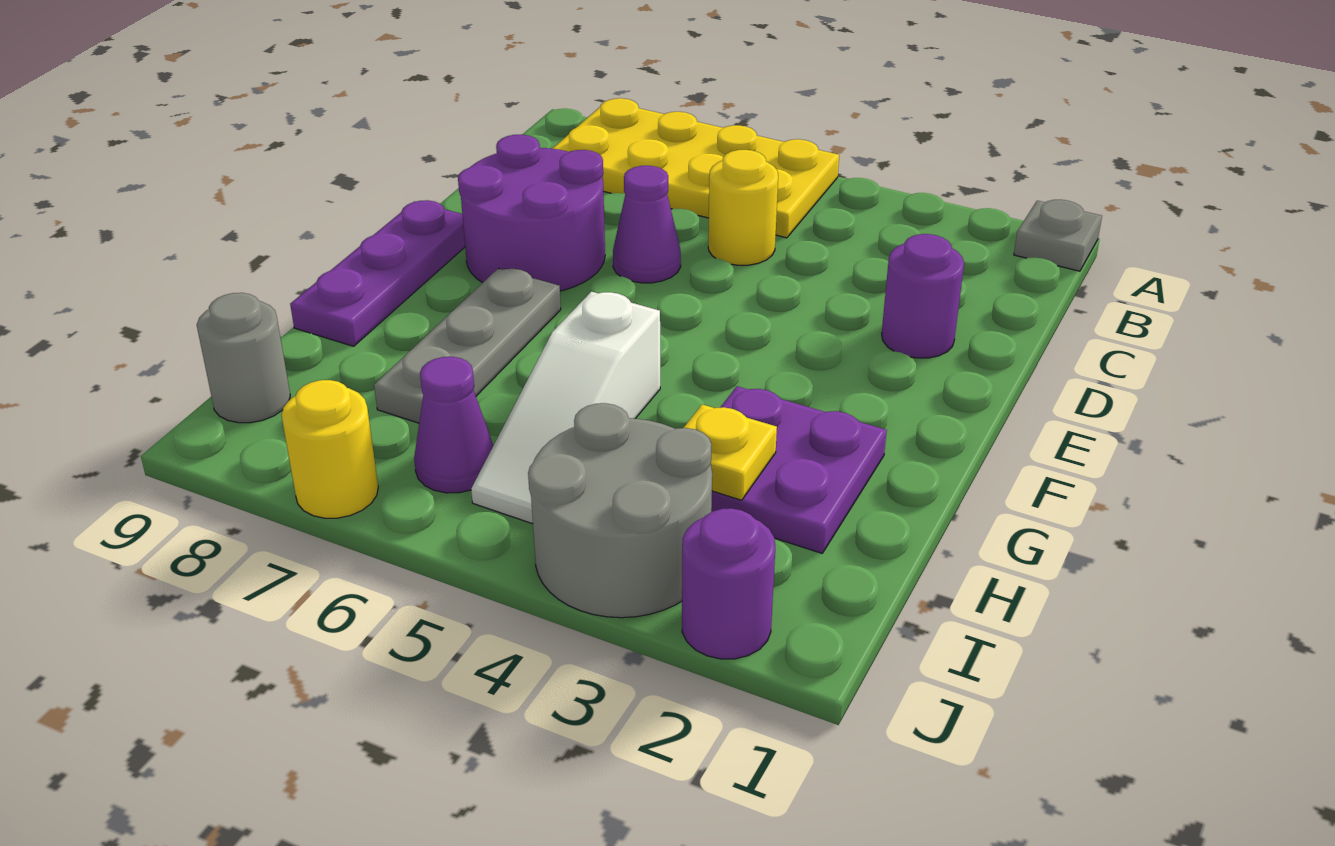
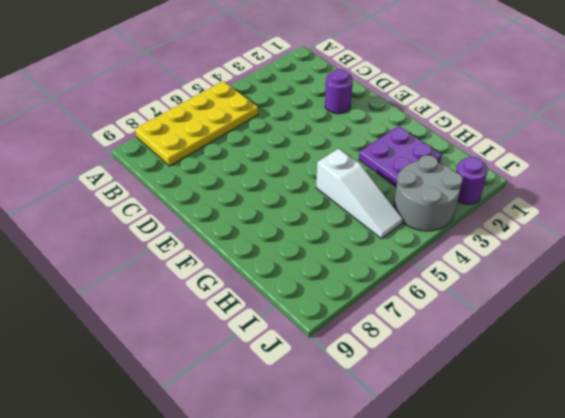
none -> grey 1x1 plate [1014,200,1102,271]
none -> yellow 1x1 round brick [708,150,778,265]
none -> purple 1x1 cone [613,166,681,283]

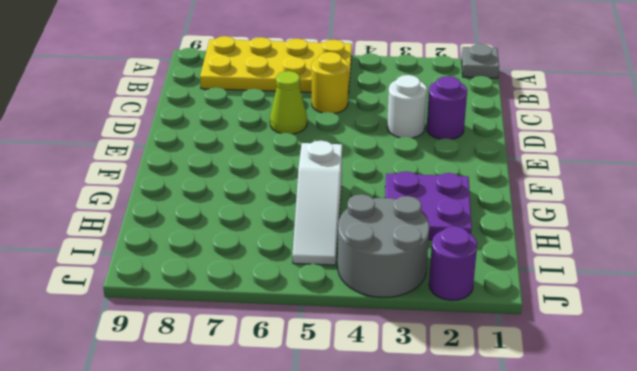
white 1x1 round brick [387,75,427,138] -> none
lime 1x1 cone [270,71,307,134] -> purple 1x1 cone [613,166,681,283]
none -> purple 2x2 round brick [458,134,605,291]
none -> purple 1x3 plate [290,200,465,346]
none -> grey 1x3 plate [374,268,561,423]

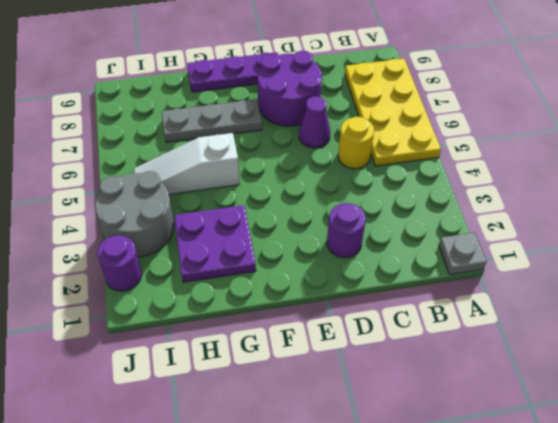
none -> purple 1x1 cone [414,357,493,493]
none -> grey 1x1 round brick [197,293,290,423]
none -> yellow 1x1 round brick [281,380,378,518]

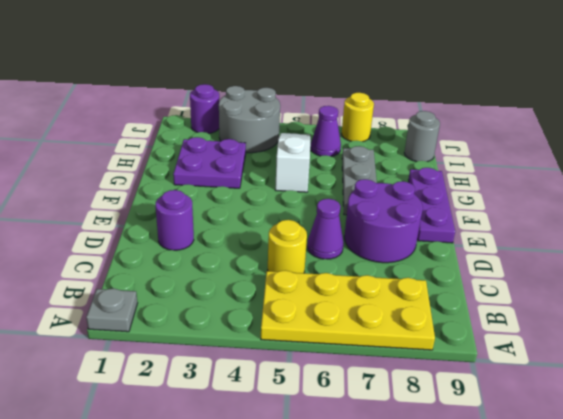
none -> yellow 1x1 plate [684,404,777,500]

